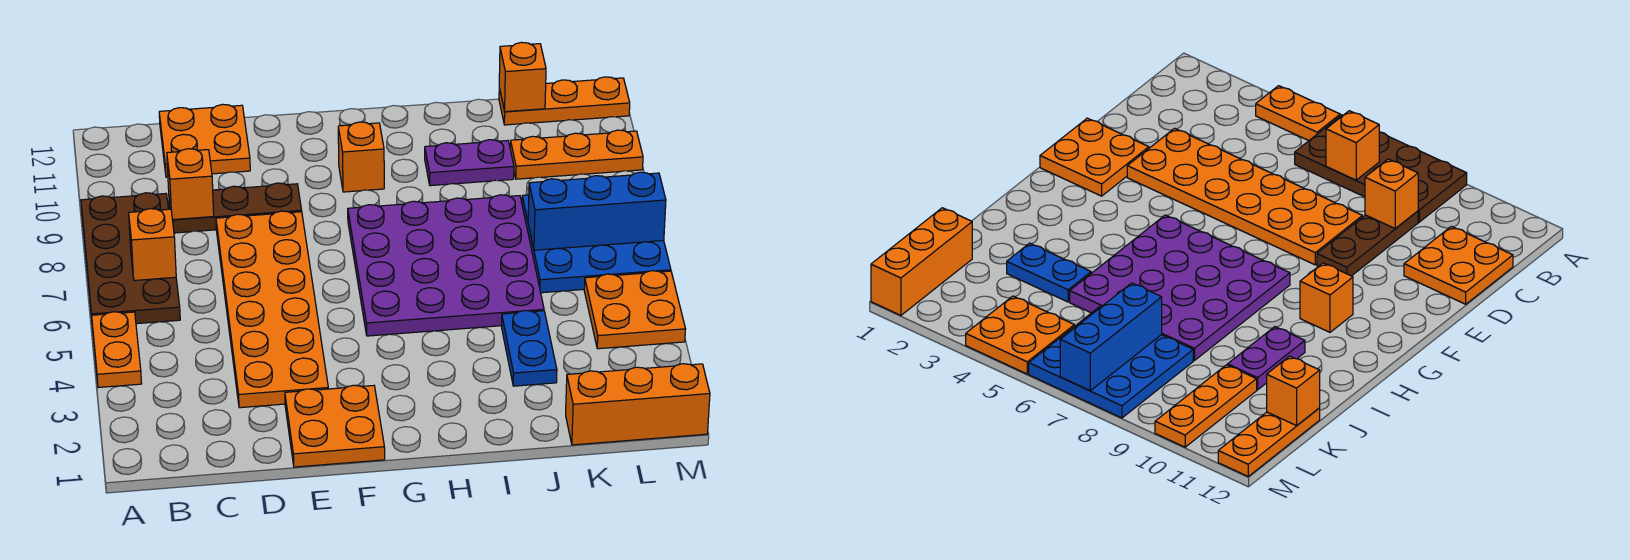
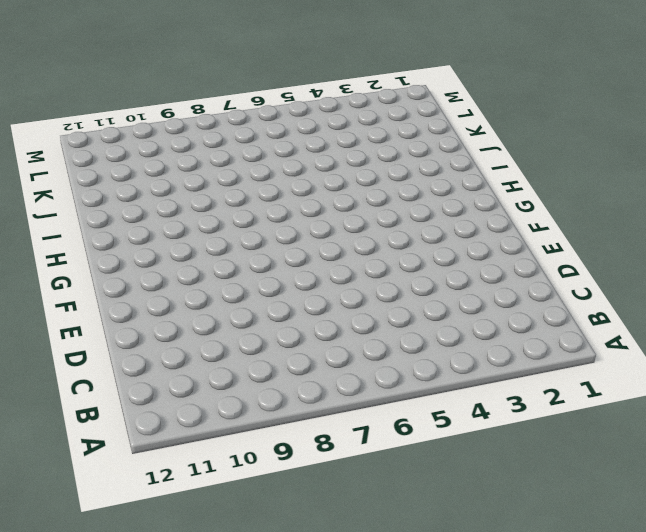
none -> orange 1x2 plate [92,312,142,388]
none -> brown 2x4 plate [81,193,180,324]
none -> brown 1x3 plate [169,183,302,233]

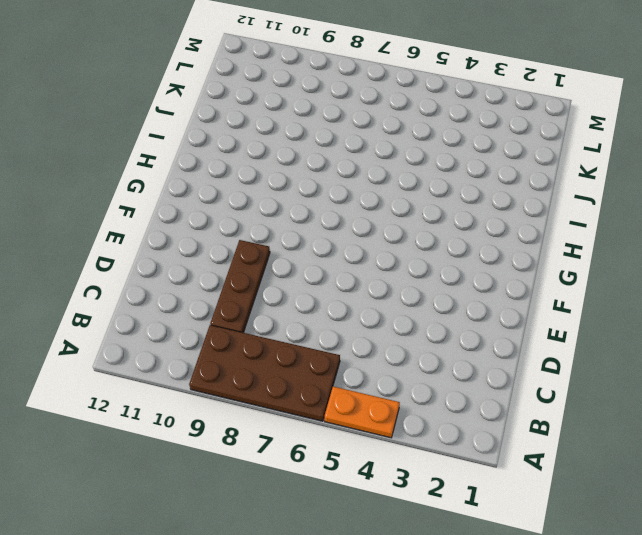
none -> orange 2x2 plate [159,104,250,177]
none -> orange 2x6 plate [216,211,328,408]
none -> orange 2x2 plate [285,385,385,467]

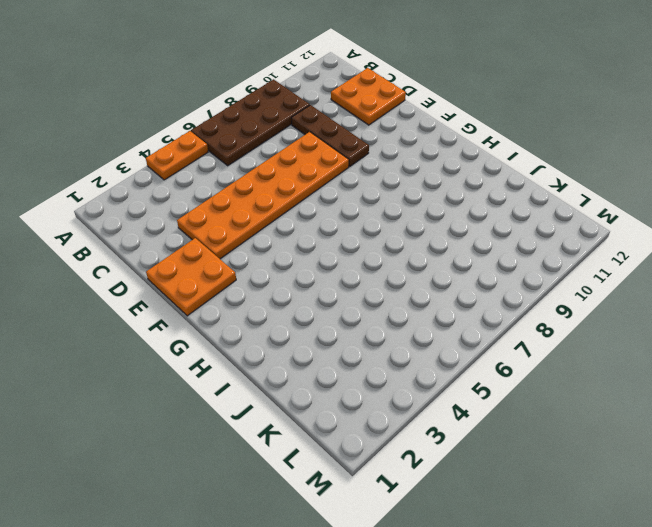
none -> purple 4x4 plate [348,195,544,336]
none -> orange 1x1 brick [338,122,384,192]
none -> purple 1x2 plate [425,140,514,186]

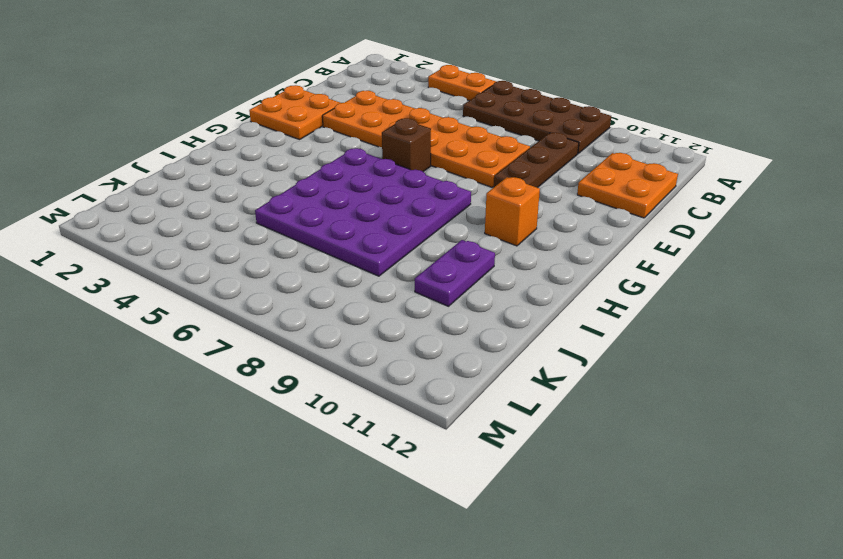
brown 1x1 brick [382,118,431,172] -> none
none -> blue 1x2 plate [502,310,557,386]
none -> orange 1x3 brick [566,364,710,445]
none -> blue 3x3 plate [522,195,671,293]

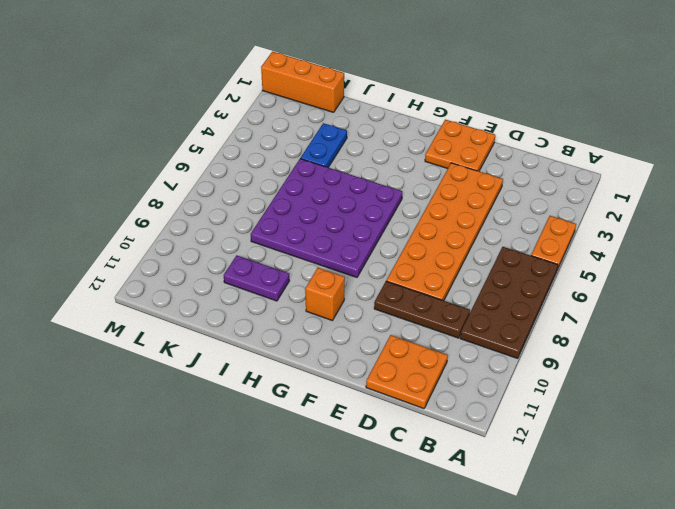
none -> blue 3x3 plate [522,195,671,293]
none -> orange 1x3 plate [510,130,643,179]
none -> orange 1x3 plate [499,77,630,125]

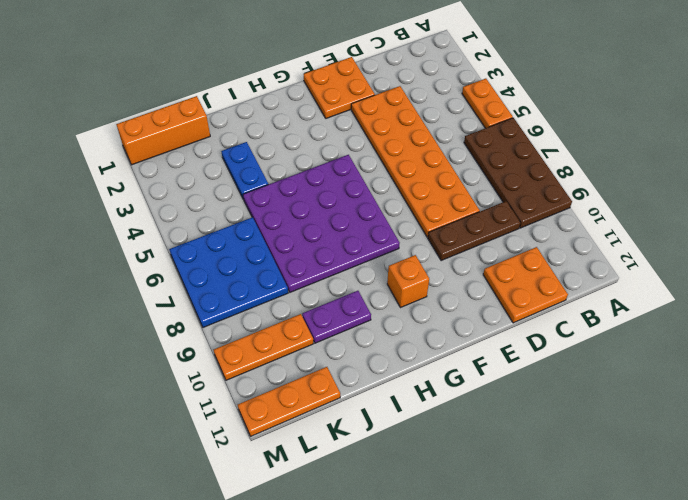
none -> orange 2x2 plate [584,271,686,349]
none -> orange 1x1 brick [129,209,176,280]
none -> orange 1x1 brick [167,149,214,220]

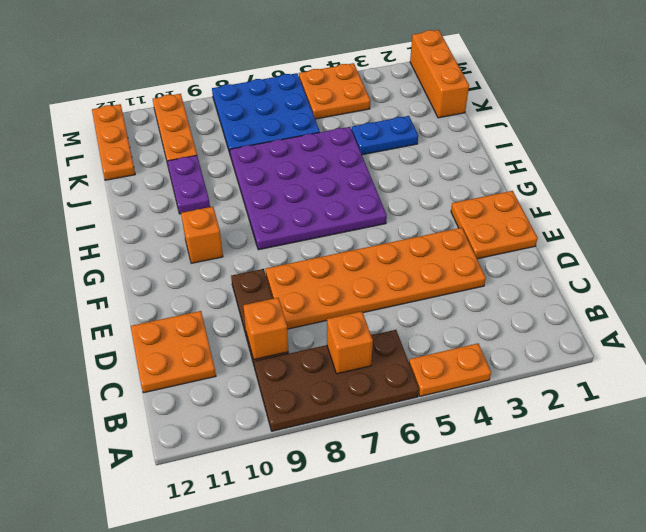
none -> blue 1x3 brick [528,172,666,250]
none -> orange 1x1 brick [499,42,546,112]

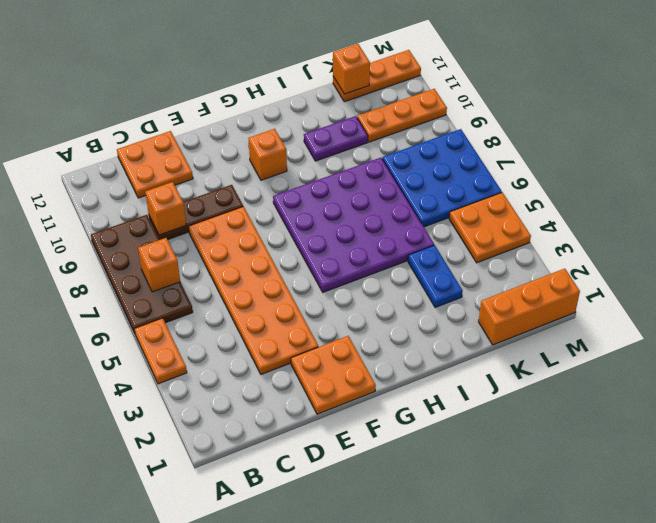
none -> blue 1x3 brick [528,172,666,250]

